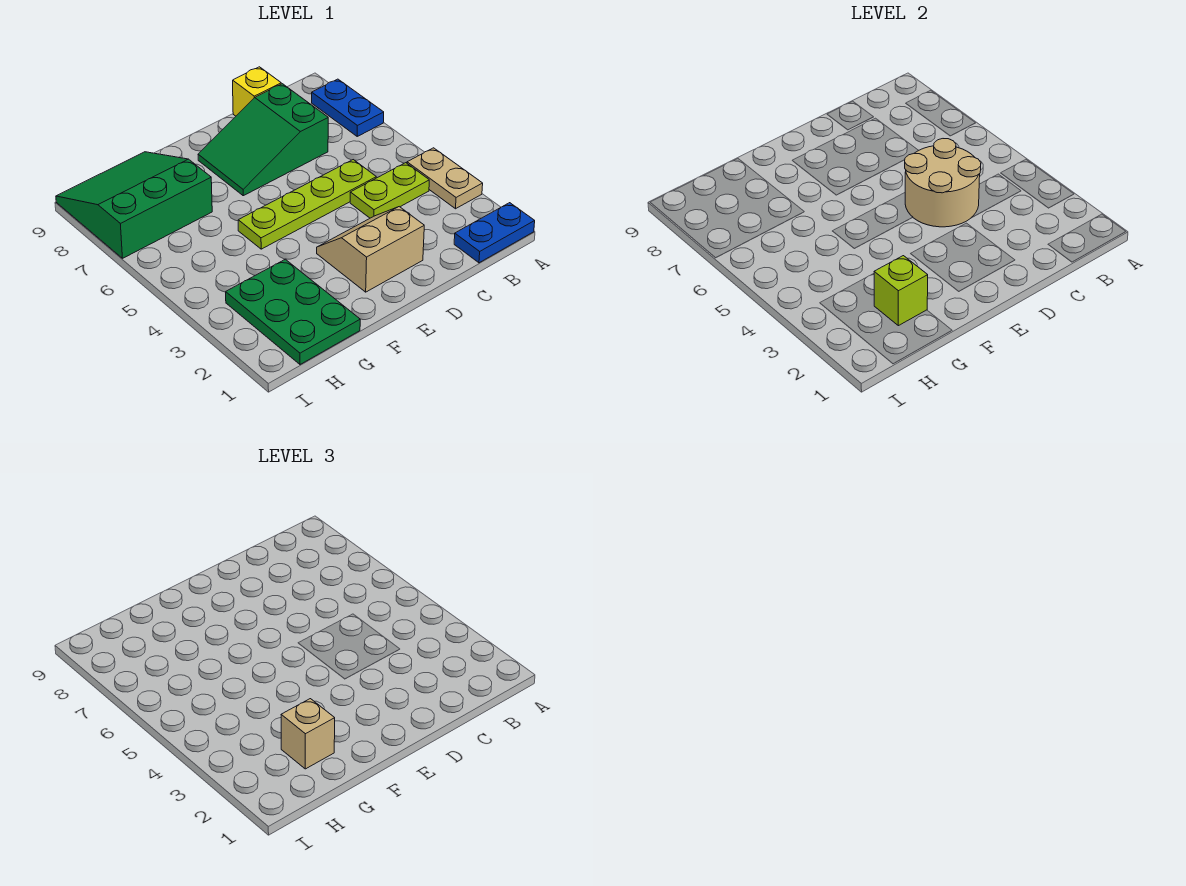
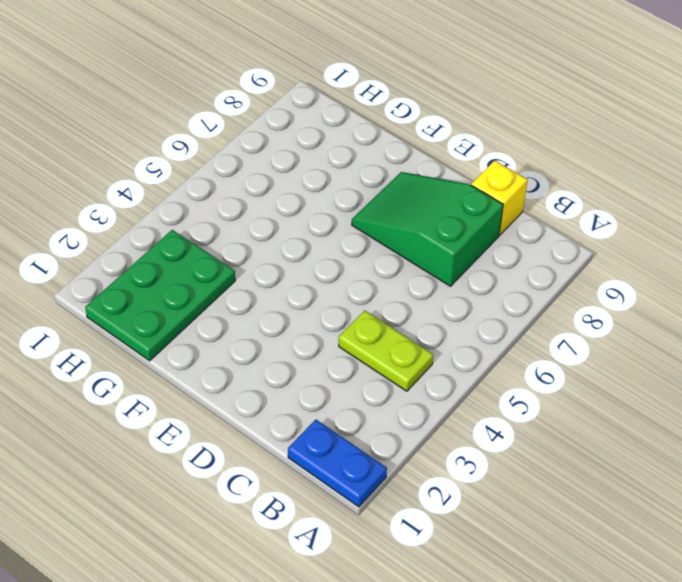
none -> tan 1x2 plate [407,148,483,209]
none -> blue 1x2 plate [312,79,384,136]
none -> lime 1x4 plate [238,160,376,249]

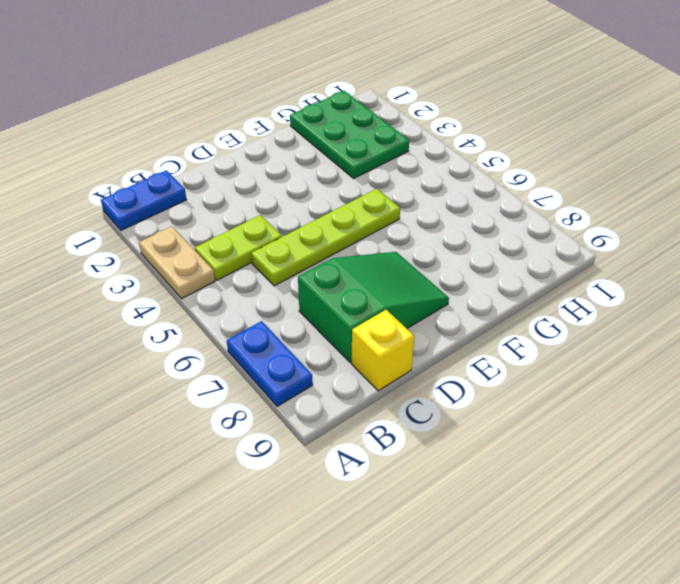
none -> tan 2x2 slope [317,207,424,292]
none -> green 3x3 slope [56,152,212,258]
none -> tan 2x2 round brick [905,139,981,227]

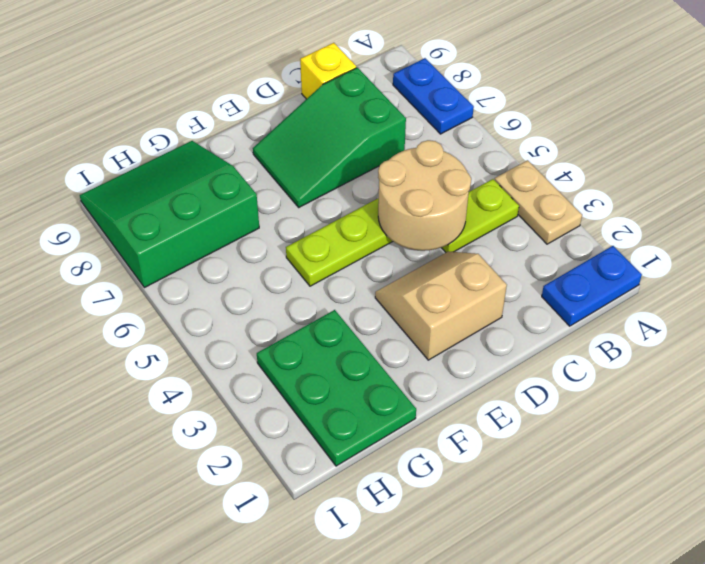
none -> lime 1x1 brick [874,256,928,326]
none -> tan 1x1 brick [281,699,335,769]

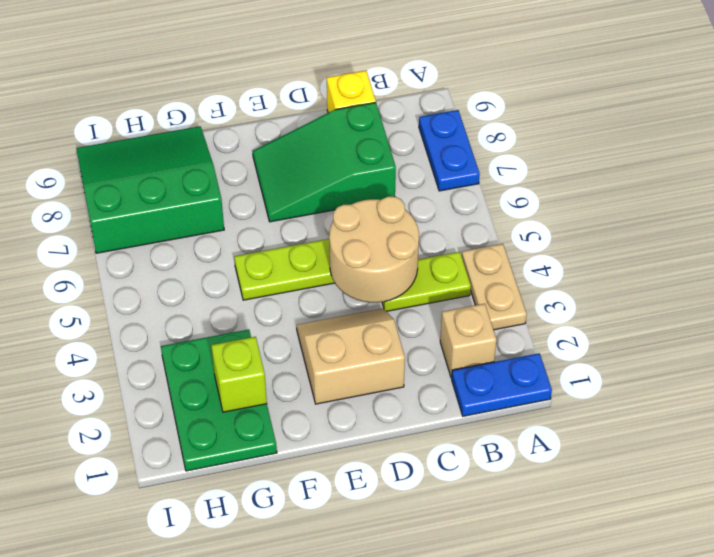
tan 1x1 brick [440,304,497,378] -> tan 1x1 brick moved to [281,699,335,769]

